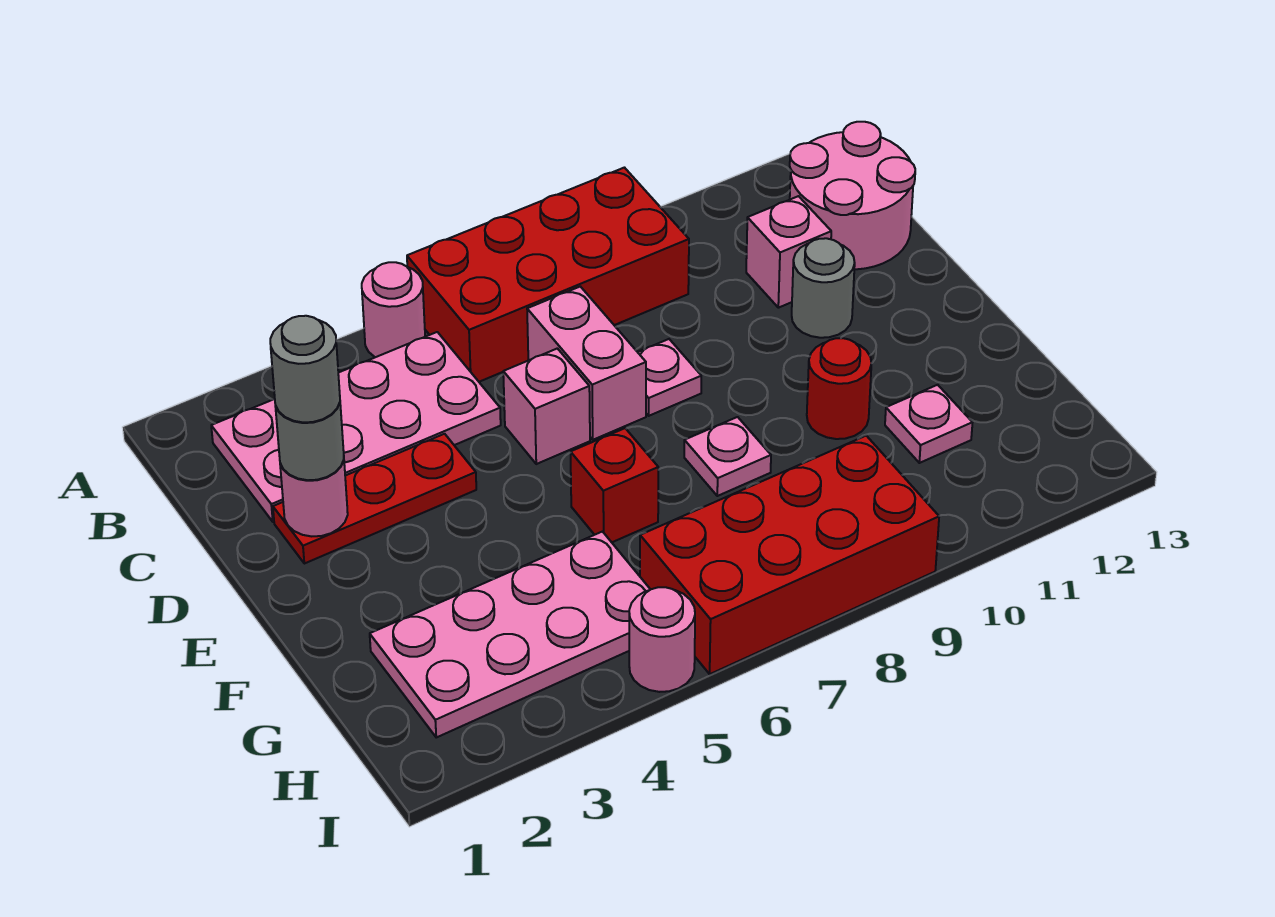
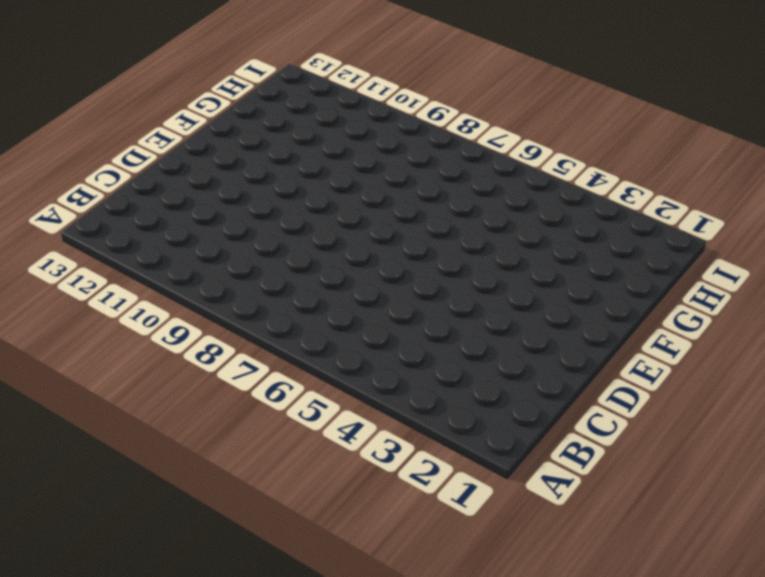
none -> pink 1x1 round brick [362,262,425,357]
none -> red 2x4 brick [407,168,689,382]
none -> pink 2x4 plate [211,332,501,522]

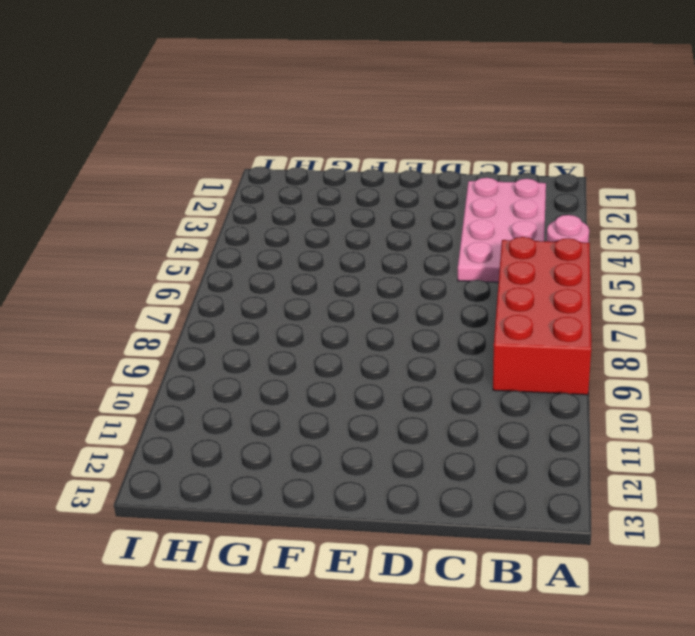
none -> pink 2x2 round brick [790,122,915,269]
none -> pink 1x2 brick [527,287,646,440]
none -> pink 1x1 brick [746,196,831,308]

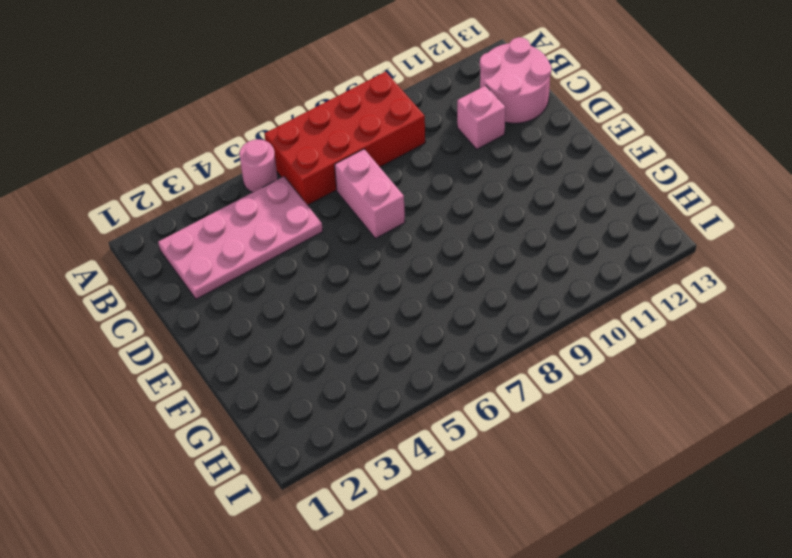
none -> red 1x3 plate [273,434,476,564]
none -> pink 1x1 brick [503,348,590,464]
none -> pink 1x1 plate [638,339,701,416]

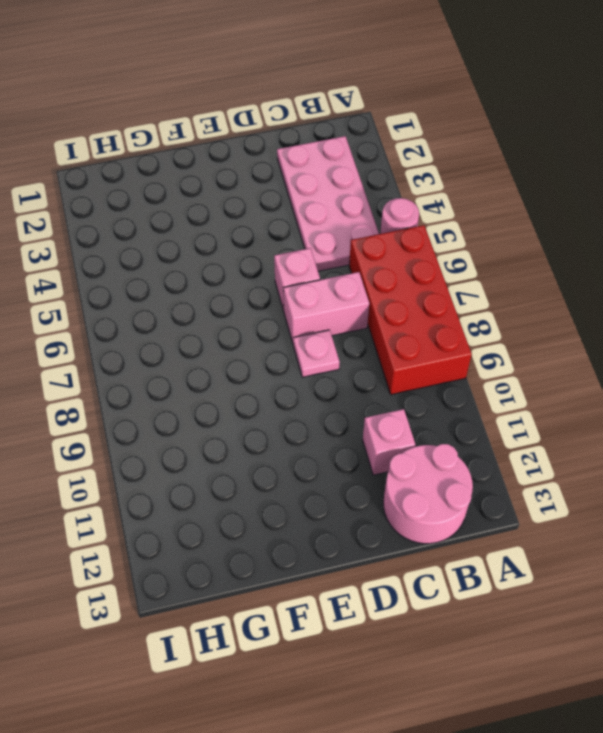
none -> red 1x3 plate [273,434,476,564]
none -> grey 1x1 round brick [792,238,855,338]
none -> red 1x1 brick [571,428,658,542]

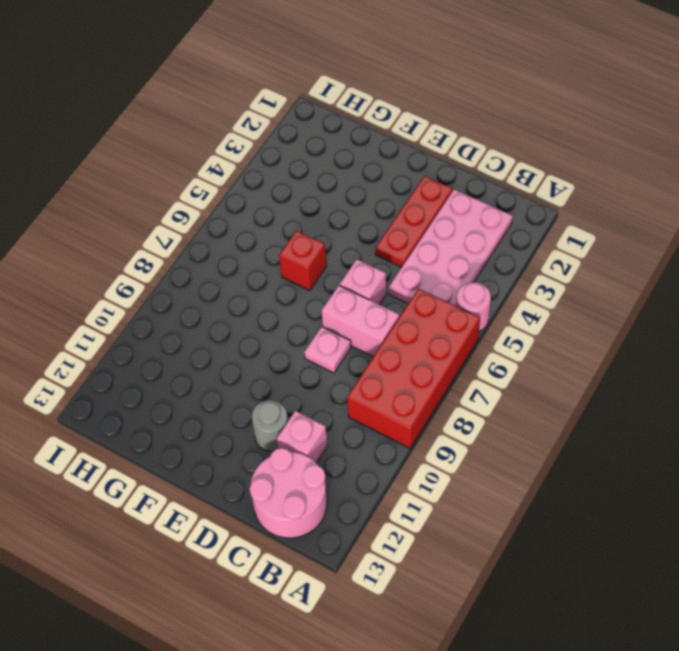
none -> pink 1x1 plate [684,417,771,496]
none -> red 1x1 round brick [807,338,871,439]
none -> pink 2x4 plate [370,532,651,737]

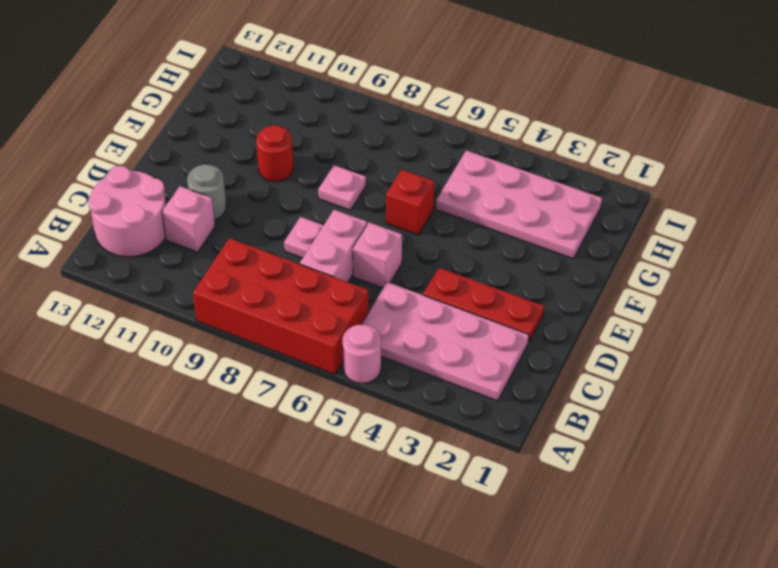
none -> pink 1x1 plate [885,385,973,463]
none -> red 2x4 brick [640,436,939,674]
none -> pink 1x1 round brick [629,587,695,692]

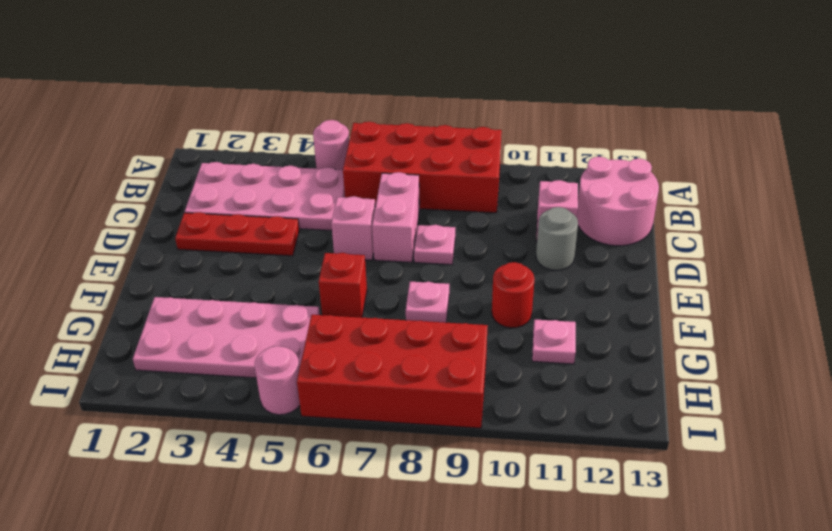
none -> pink 1x1 round brick [280,460,348,536]
none -> grey 1x1 round brick [275,403,344,480]
none -> grey 1x1 round brick [270,316,340,423]

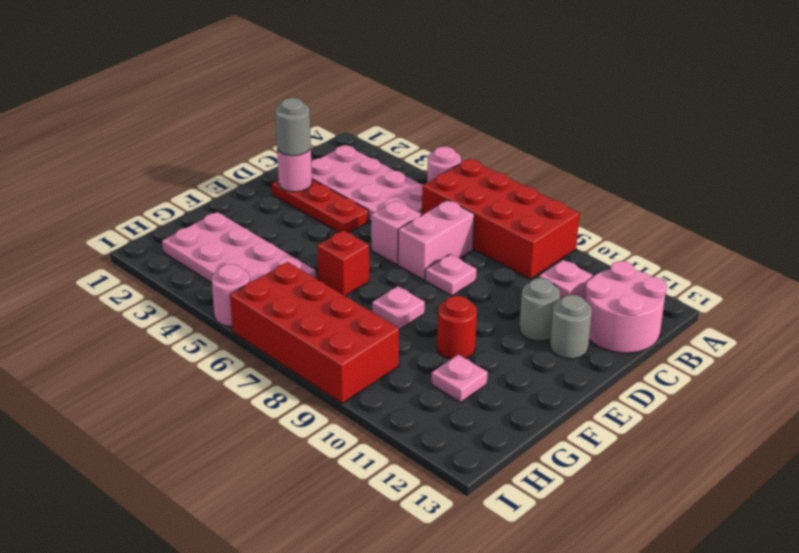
grey 1x1 round brick [550,295,592,359] -> grey 1x1 round brick moved to [270,316,340,423]

